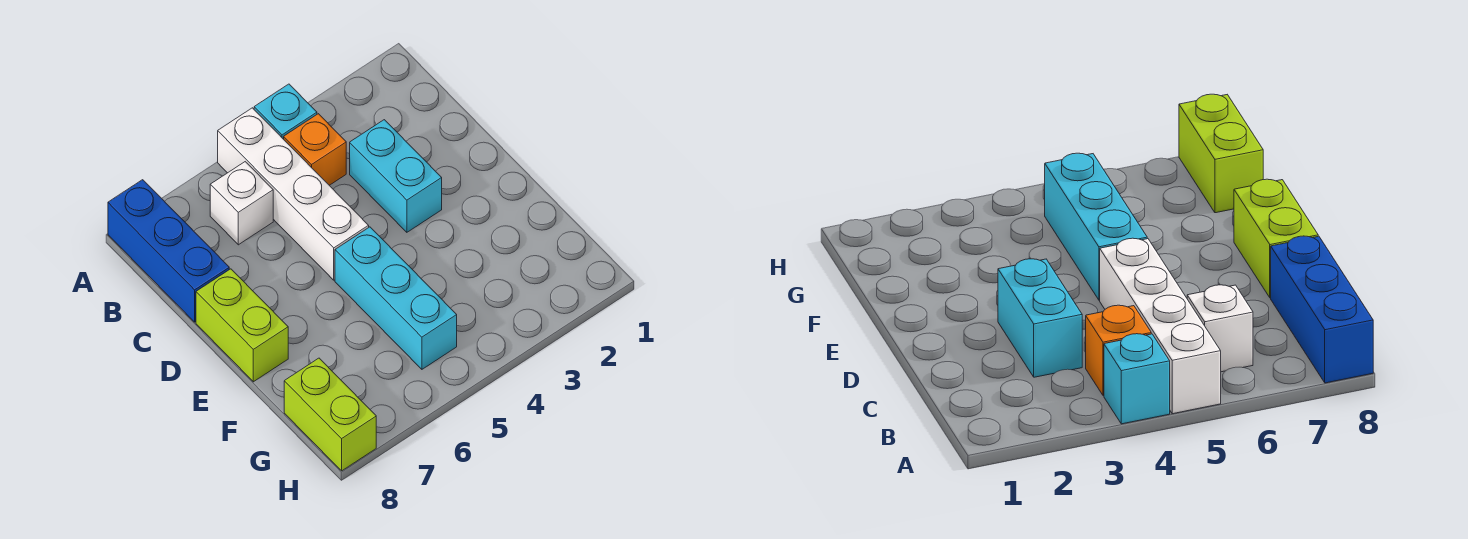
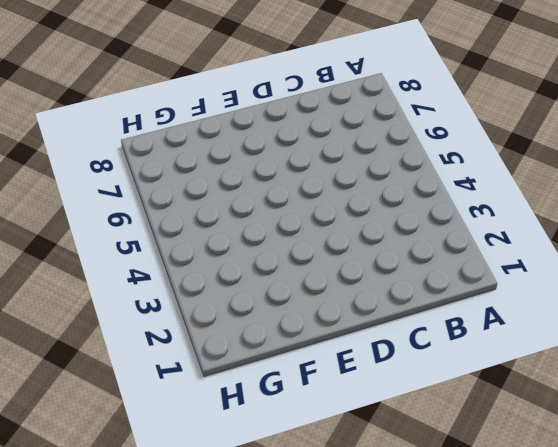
none -> cyan 1x1 brick [254,84,317,139]
none -> white 1x4 brick [218,108,369,280]

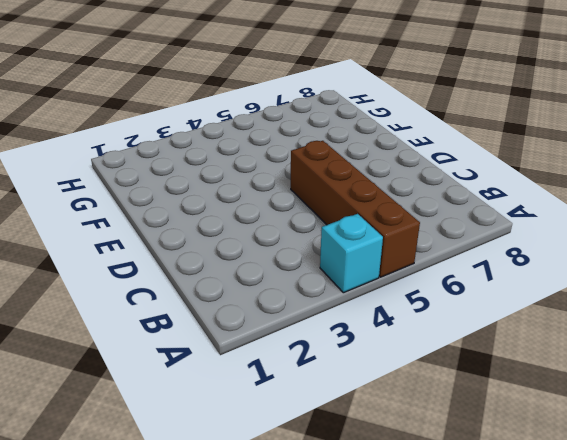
brown 1x4 brick [291,141,420,277] -> white 1x4 brick [218,108,369,280]
none -> blue 1x3 brick [108,180,229,322]
none -> orange 1x1 brick [284,114,346,185]

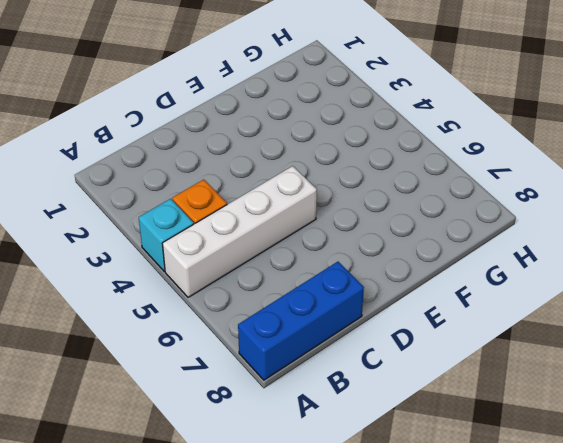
none -> white 1x1 brick [210,162,273,245]
none -> cyan 1x2 brick [350,120,442,232]

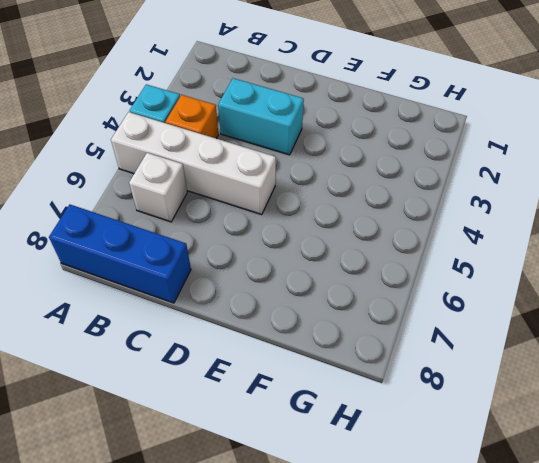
none -> lime 1x2 brick [196,269,288,382]
none -> cyan 1x3 brick [335,227,457,369]

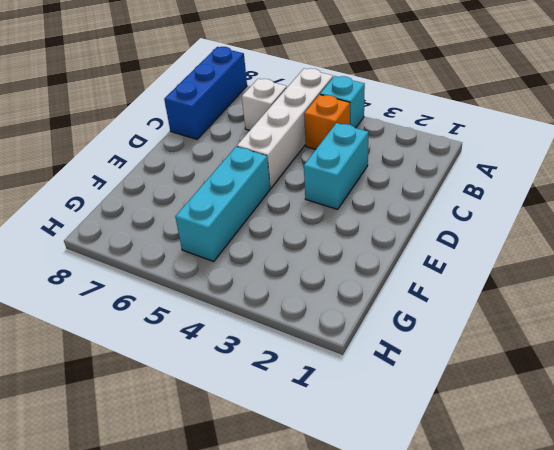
none -> lime 1x2 brick [196,269,288,382]
none -> lime 1x2 brick [284,358,376,471]

